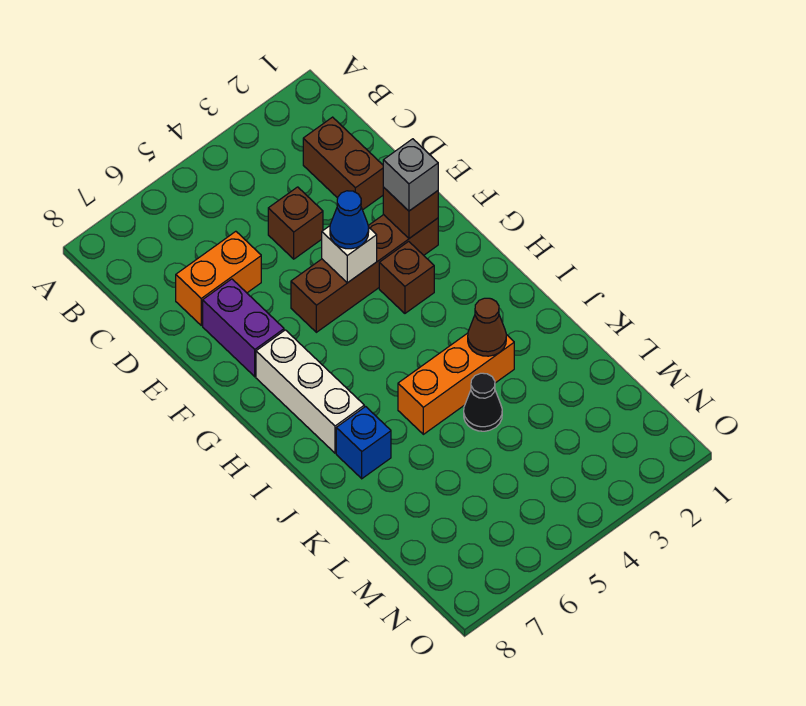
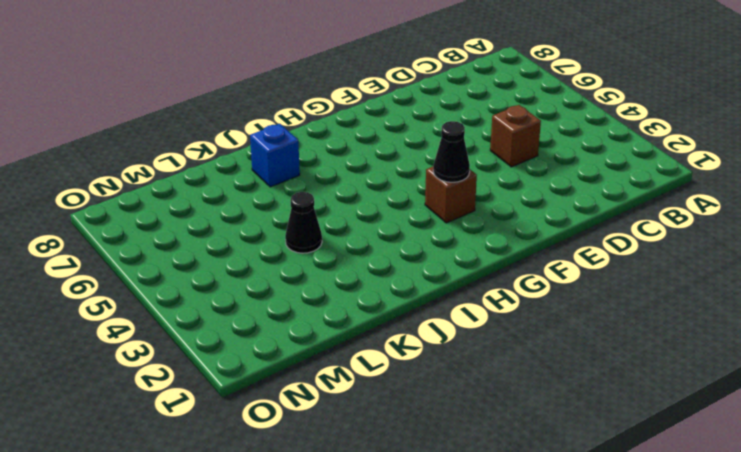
black 1x1 cone [433,121,470,182] -> none
none -> brown 1x2 brick [303,117,383,210]
none -> orange 1x2 brick [176,231,261,325]
none -> purple 1x2 brick [203,279,284,377]

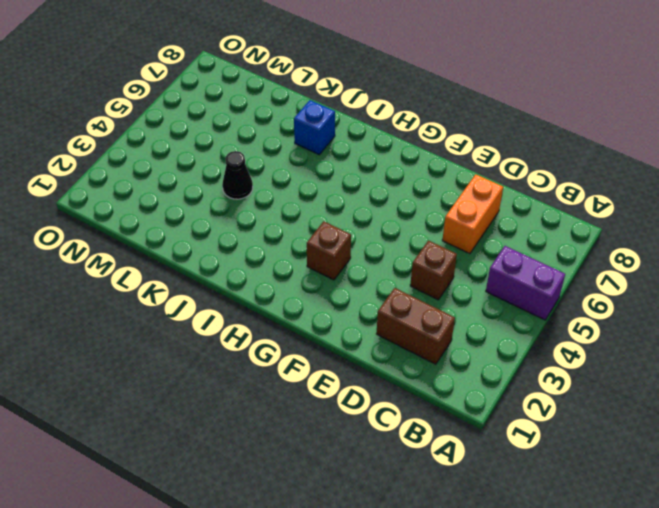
purple 1x2 brick [486,246,565,320] -> purple 1x2 brick moved to [203,279,284,377]
none -> brown 1x4 brick [291,215,438,332]
none -> white 1x3 brick [256,330,364,453]
none -> orange 1x3 brick [398,333,514,434]

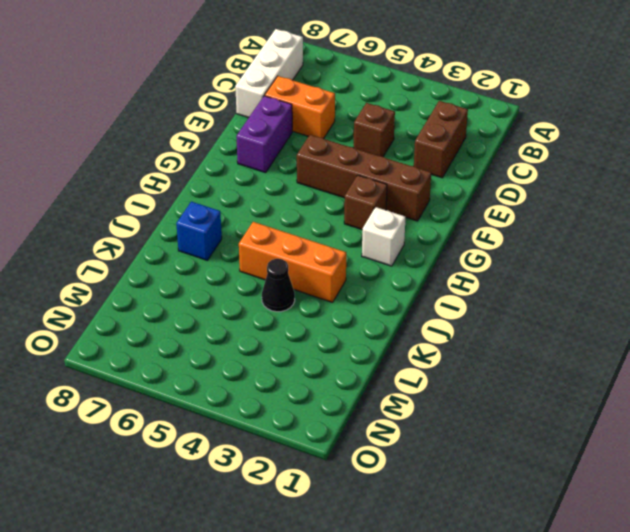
white 1x3 brick [235,29,303,118] -> white 1x3 brick moved to [256,330,364,453]
white 1x1 brick [362,207,406,266] -> white 1x1 brick moved to [322,226,377,283]
none -> brown 1x1 brick [383,187,438,238]
none -> brown 1x1 cone [468,298,506,356]
none -> grey 1x1 brick [383,139,438,211]

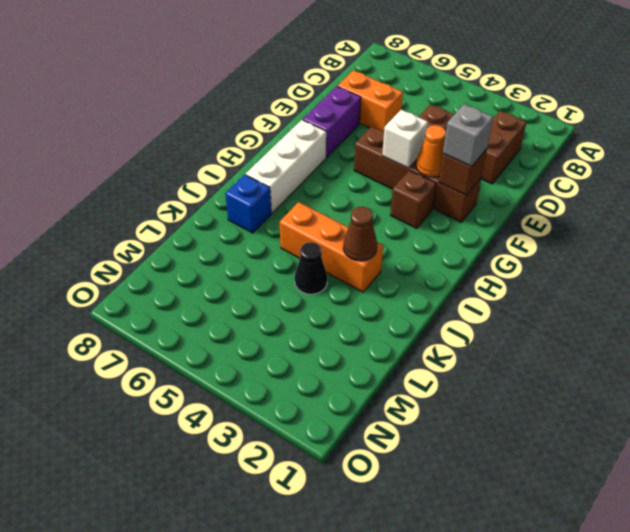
orange 1x1 cone [416,125,446,177] -> none
none -> blue 1x1 cone [330,191,369,249]

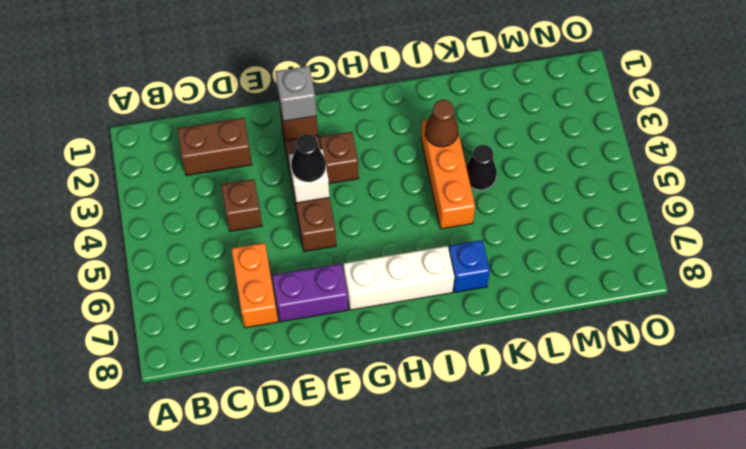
black 1x1 cone [291,134,326,182] -> blue 1x1 cone [330,191,369,249]

